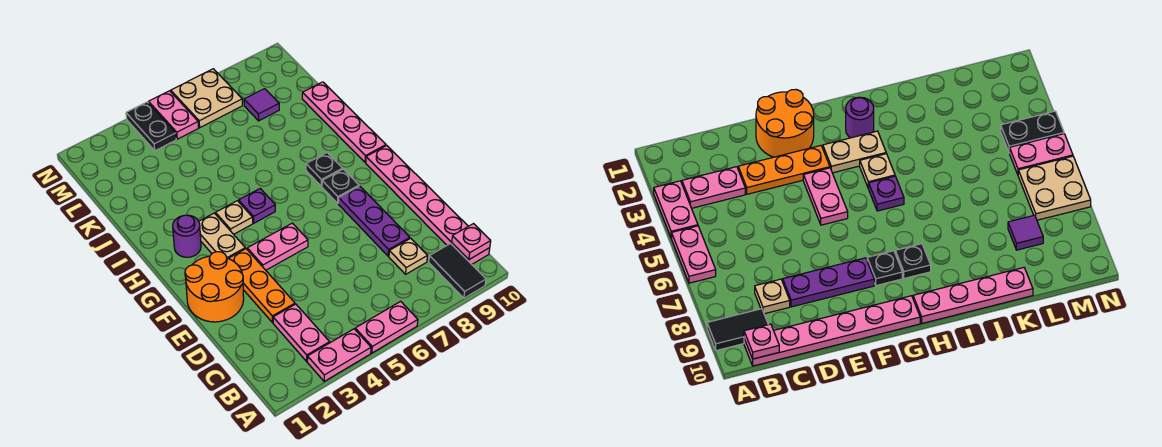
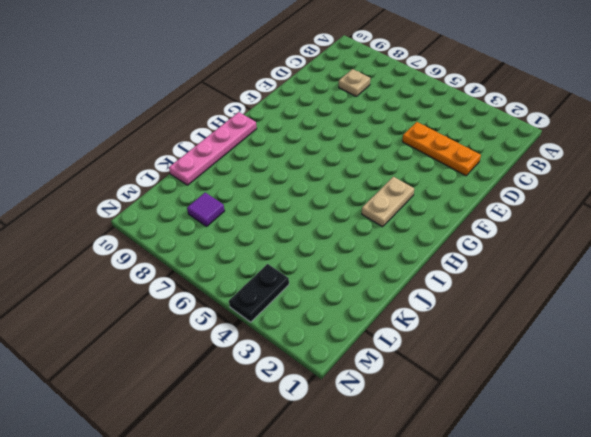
orange 1x3 plate [402,122,481,176] -> orange 1x3 plate turned to [229,249,295,323]
none -> pink 1x2 plate [307,329,371,382]
none -> pink 1x2 plate [355,301,418,353]
none -> black 1x2 tile [429,244,486,298]

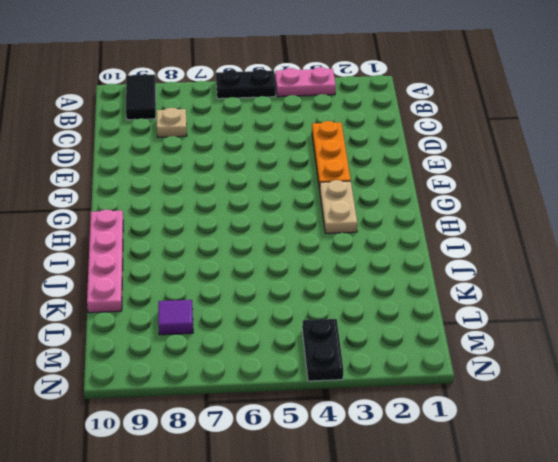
black 1x2 plate [216,69,276,99] -> pink 1x2 plate [355,301,418,353]
none -> pink 1x2 plate [273,304,330,361]
none -> pink 1x6 plate [366,145,490,264]
none -> purple 1x3 plate [338,186,410,256]

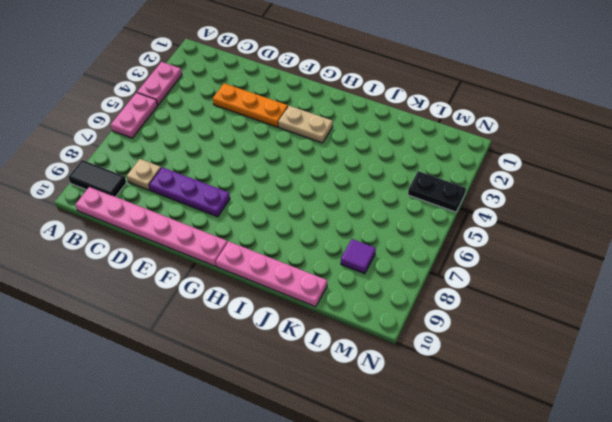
none -> pink 1x2 plate [273,304,330,361]
none -> orange 2x2 round brick [185,252,244,322]
none -> pink 1x2 plate [247,223,308,270]

